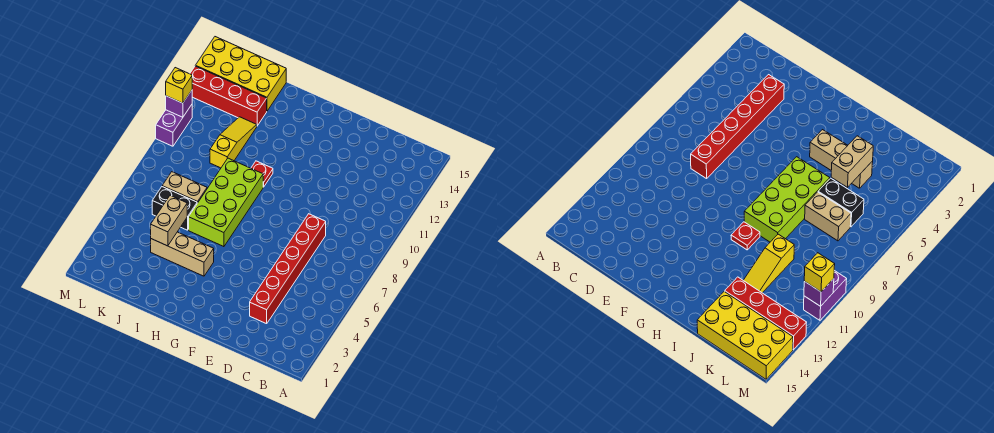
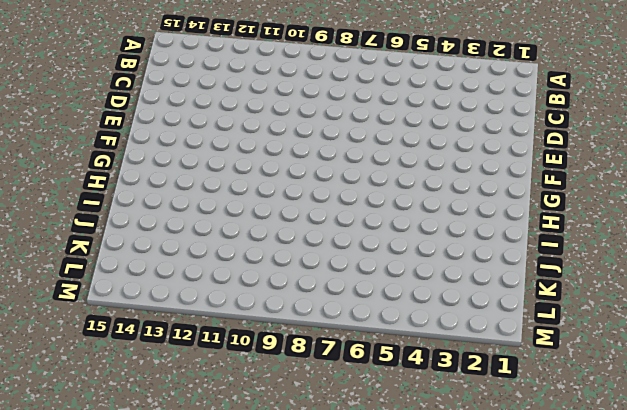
none -> red 1x6 brick [250,214,326,324]
none -> tan 1x3 brick [151,232,214,276]
none -> lime 2x4 brick [189,158,263,247]

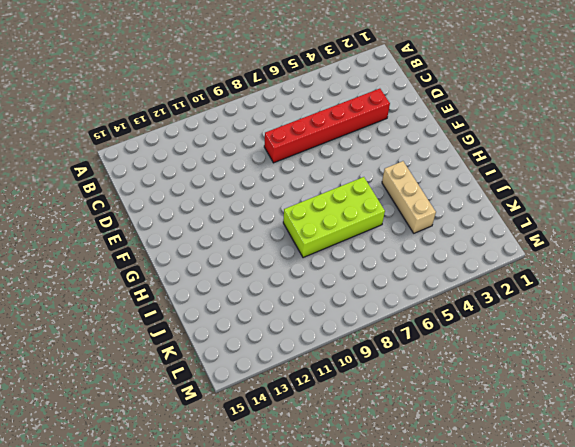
none -> red 1x1 plate [251,161,273,187]
none -> black 1x2 brick [152,187,197,230]
none -> tan 1x2 brick [162,172,207,203]

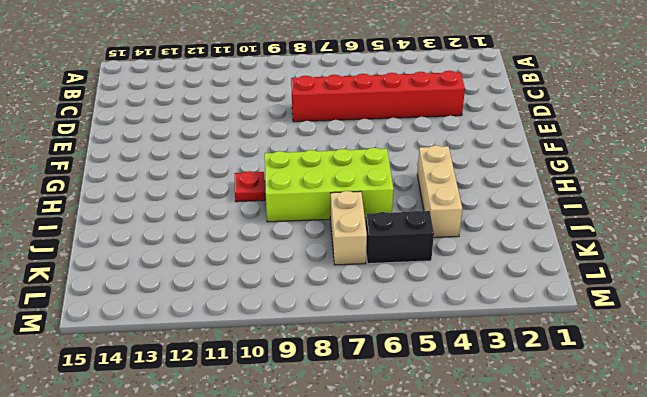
black 1x2 brick [365,211,434,264] -> black 1x2 brick turned to [152,187,197,230]
none -> yellow 1x3 slope [210,117,257,168]
none -> red 1x4 brick [190,66,267,126]
none -> yellow 2x4 brick [195,37,286,111]

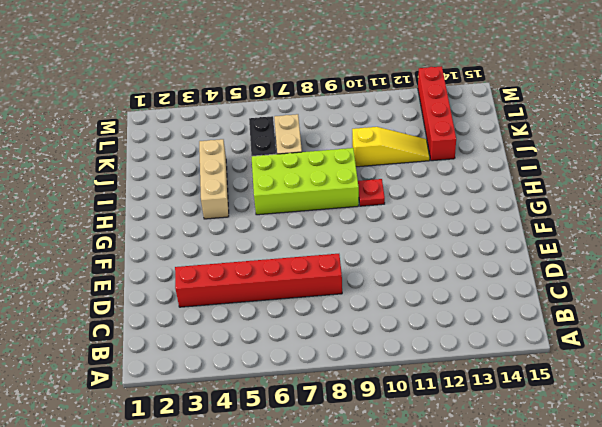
none -> yellow 2x4 brick [195,37,286,111]
none -> purple 1x2 brick [156,105,192,146]
none -> tan 1x2 brick [151,195,188,246]

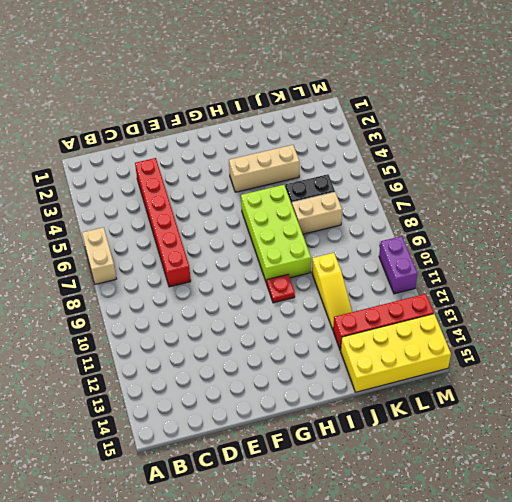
tan 1x2 brick [82,227,116,284] -> tan 1x2 brick moved to [151,195,188,246]
none -> purple 1x1 brick [166,90,192,117]
none -> yellow 1x1 brick [166,68,192,103]

